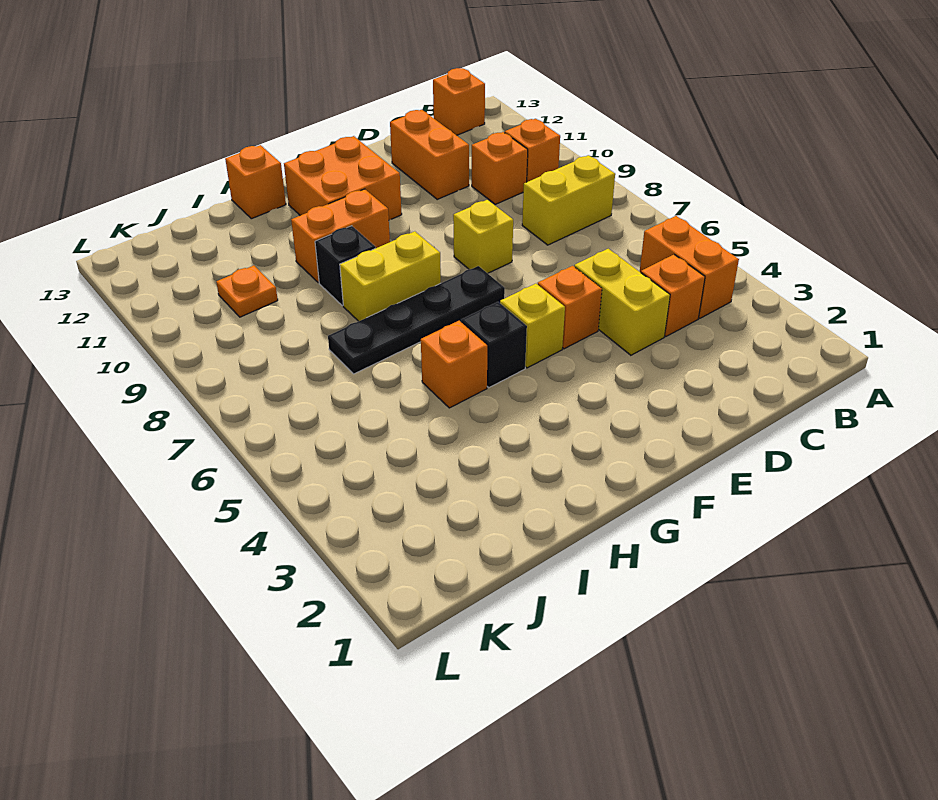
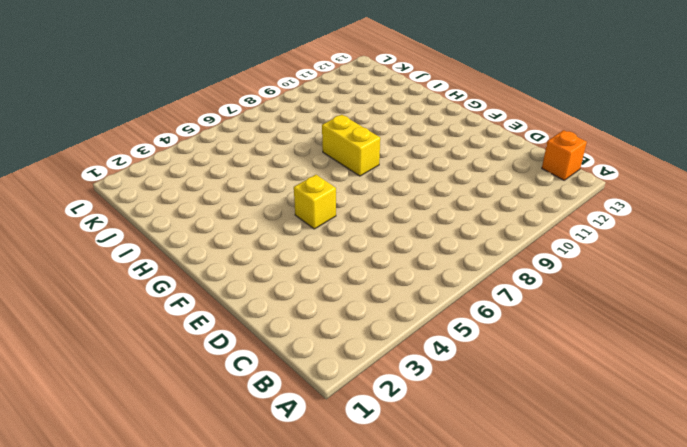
none -> orange 1x2 brick [640,216,739,318]
none -> yellow 1x2 brick [522,155,615,245]
none -> orange 1x1 brick [505,119,560,182]

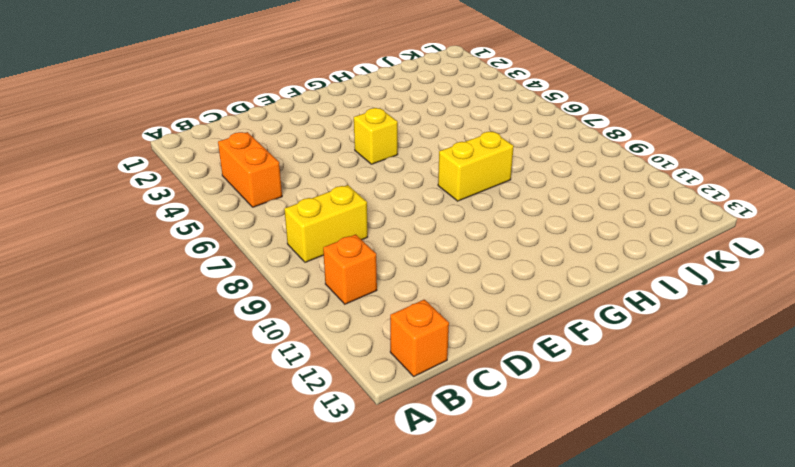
none -> orange 1x1 brick [641,255,705,337]
none -> orange 1x1 brick [472,132,528,204]
none -> yellow 1x2 brick [574,249,670,355]

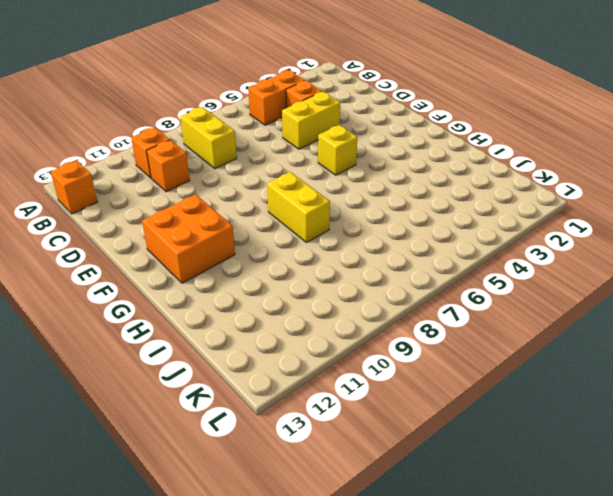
none -> orange 1x2 brick [390,110,469,199]
none -> orange 1x1 brick [538,266,602,349]
none -> yellow 1x1 brick [453,200,513,273]

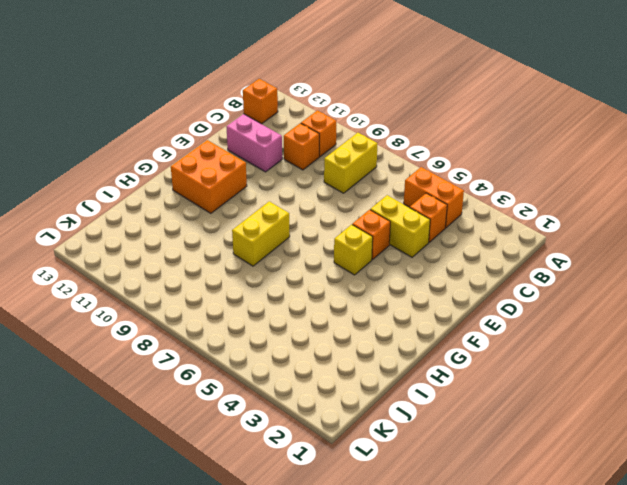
pink 1x2 brick [226,114,282,172] -> orange 1x2 brick [390,110,469,199]
none -> yellow 1x1 brick [453,200,513,273]
none -> black 1x4 plate [328,266,505,374]
none -> black 1x1 brick [461,302,527,387]

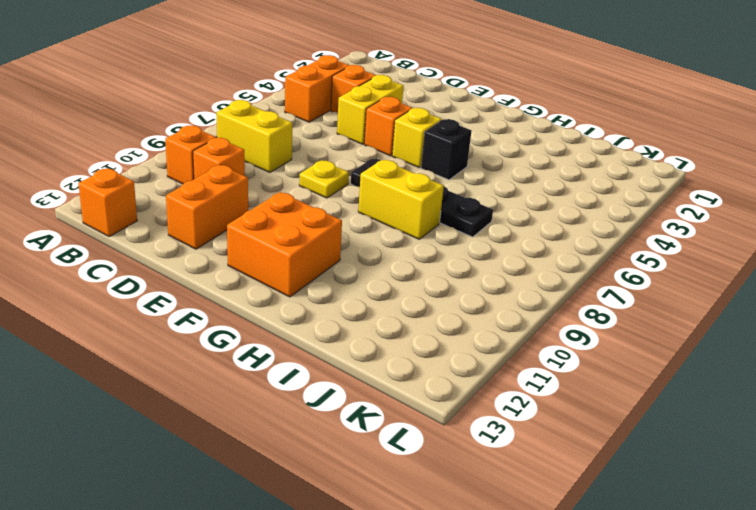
yellow 1x1 plate [299,160,349,198] -> yellow 1x1 brick [453,200,513,273]
none -> orange 1x2 brick [291,189,390,283]
none -> orange 1x1 brick [421,321,487,408]
none -> black 1x1 brick [315,226,376,306]

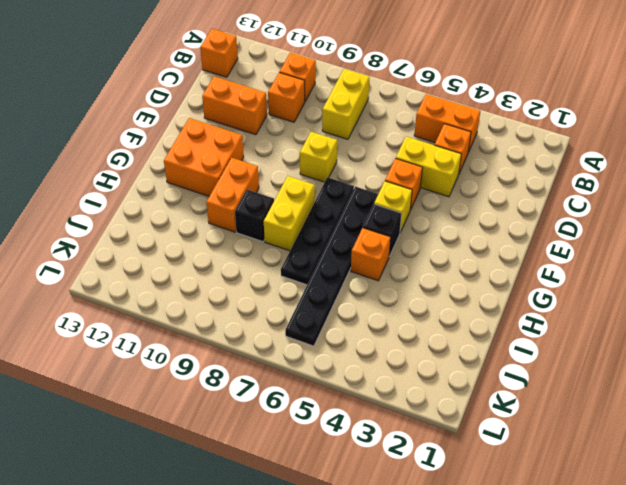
black 1x6 plate [285,187,378,346] -> none
none -> orange 1x1 brick [225,145,286,219]
none -> orange 1x1 plate [216,266,278,317]

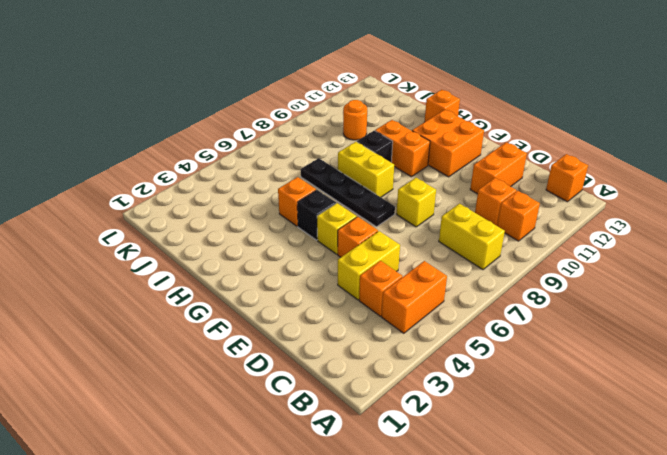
orange 1x1 round brick [343,100,367,140] -> orange 1x1 plate [216,266,278,317]

